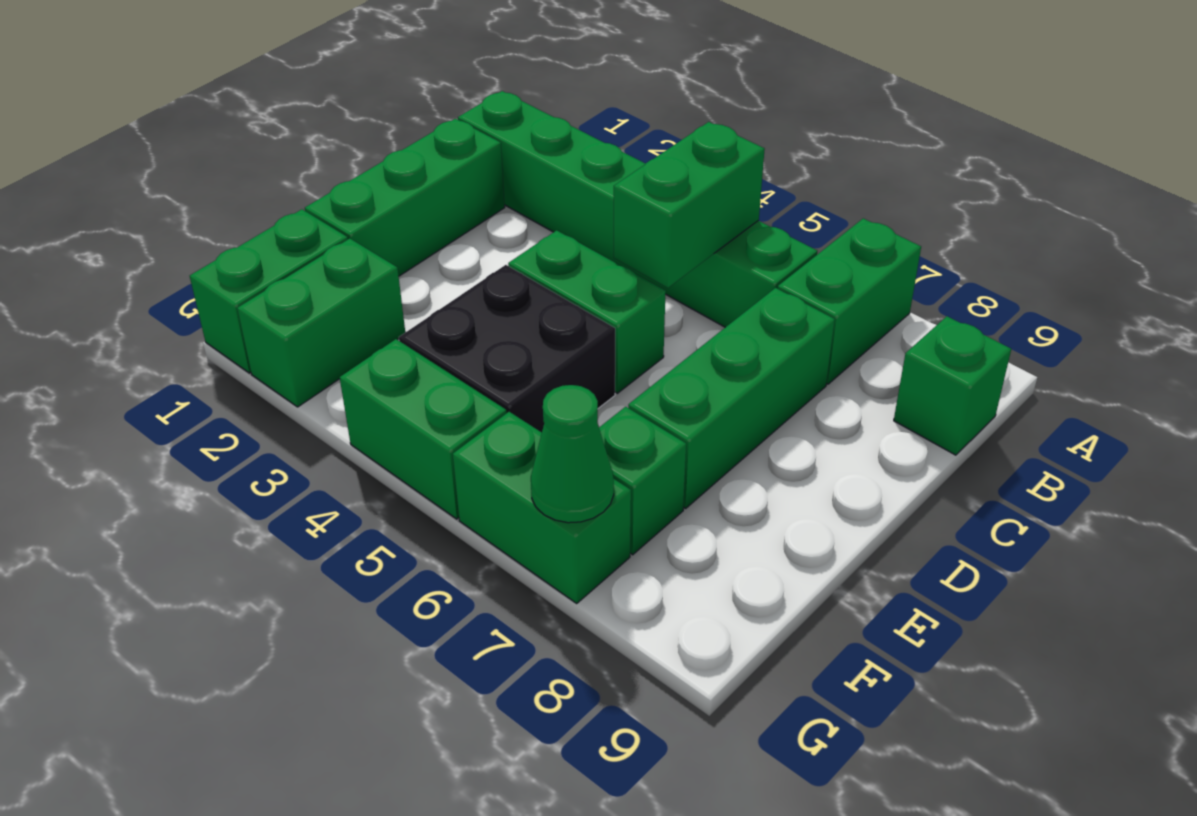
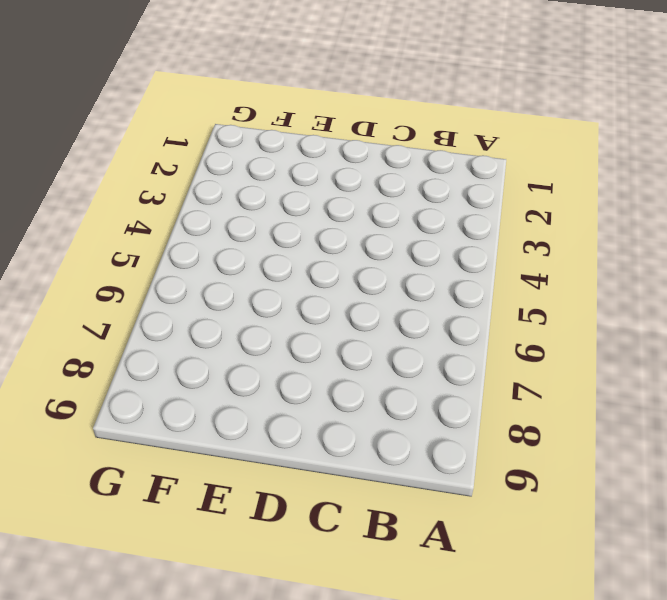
none -> green 1x2 brick [778,218,921,384]
none -> green 1x6 brick [458,91,817,327]
none -> green 1x1 brick [894,316,1011,455]

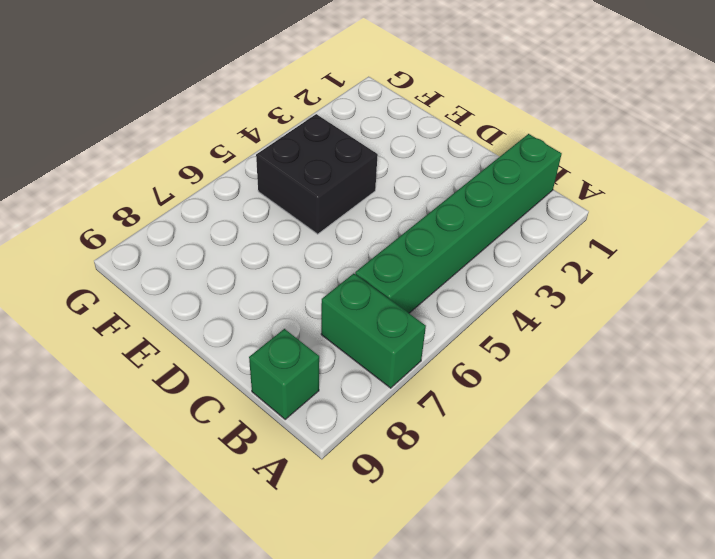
none -> green 1x3 brick [305,119,505,276]
none -> green 1x3 brick [628,288,835,509]
none -> green 1x2 brick [508,230,666,393]

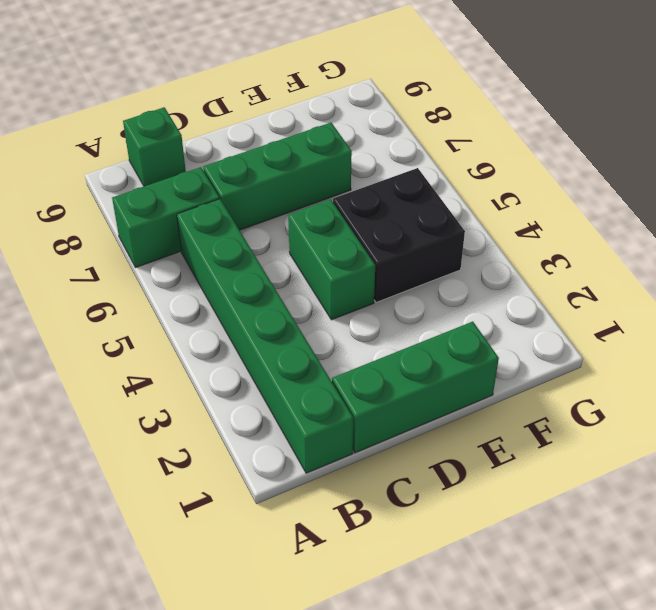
none -> green 1x2 brick [190,209,348,373]
none -> green 1x2 brick [237,239,405,407]
none -> green 1x1 brick [599,407,686,555]

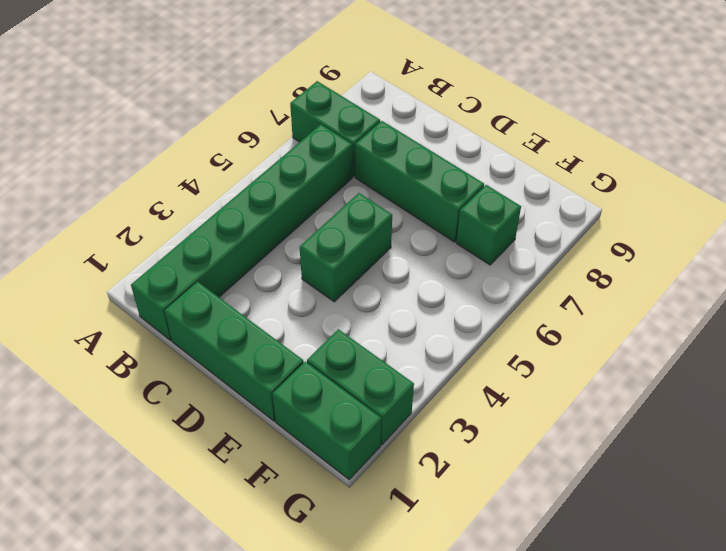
none -> green 1x1 brick [894,316,1011,455]
none -> black 2x2 brick [399,265,615,432]
none -> green 1x2 brick [340,339,506,519]

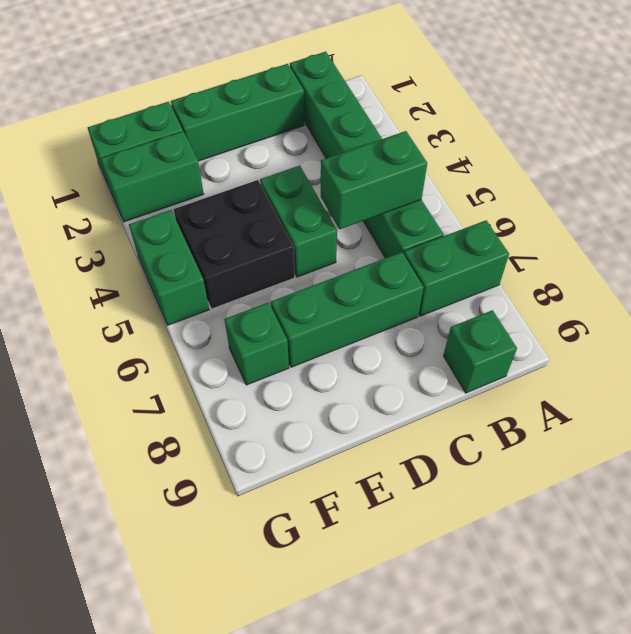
none -> green 1x2 brick [453,412,631,603]
none -> green 1x1 cone [531,385,614,523]

